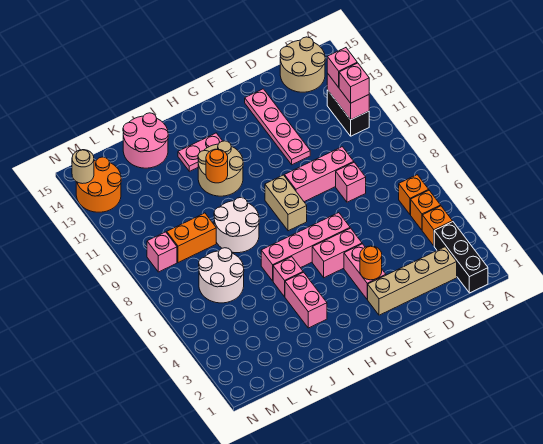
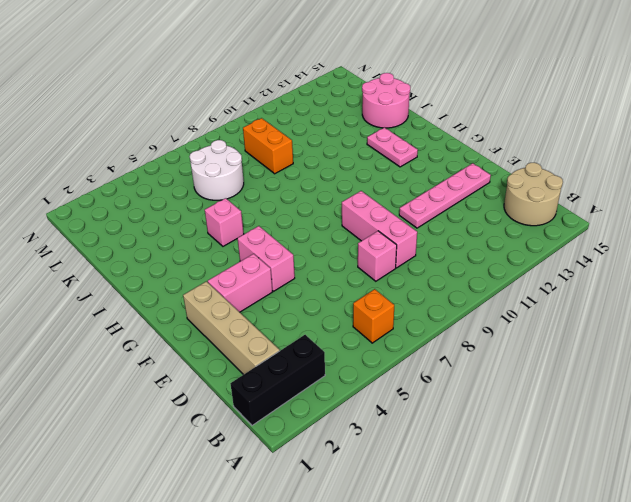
none -> orange 1x1 brick [422,206,452,246]
none -> orange 1x1 brick [411,191,441,230]
none -> black 1x2 brick [327,90,369,136]
none -> pink 1x4 brick [261,213,350,281]

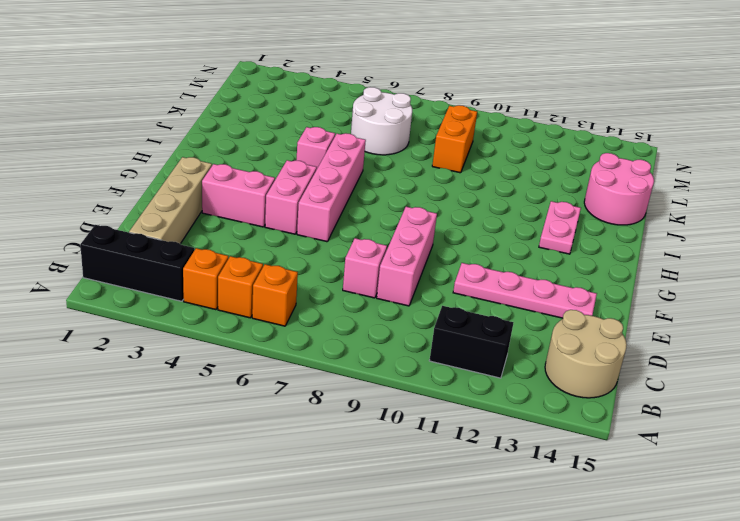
none -> tan 1x2 brick [265,175,307,231]
none -> tan 2x2 round brick [198,141,243,196]
none -> pink 1x2 brick [285,272,327,328]
none -> white 2x2 round brick [214,198,259,253]

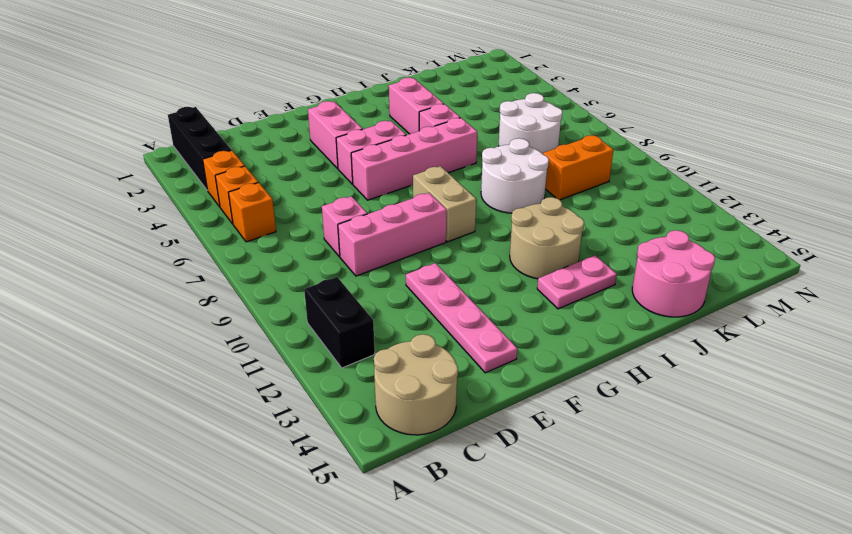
none -> tan 1x4 brick [367,247,457,315]
none -> pink 1x1 brick [147,232,177,272]
none -> orange 2x2 round brick [76,157,121,212]
none -> pink 1x2 brick [327,73,369,120]

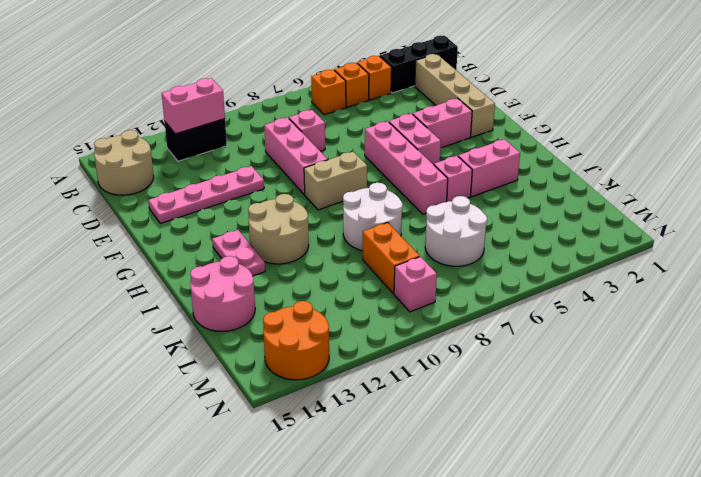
none -> orange 1x1 round brick [360,246,382,280]
none -> orange 1x1 round brick [206,149,228,183]
none -> tan 1x1 round brick [72,150,94,184]
none -> pink 1x1 brick [339,63,369,103]

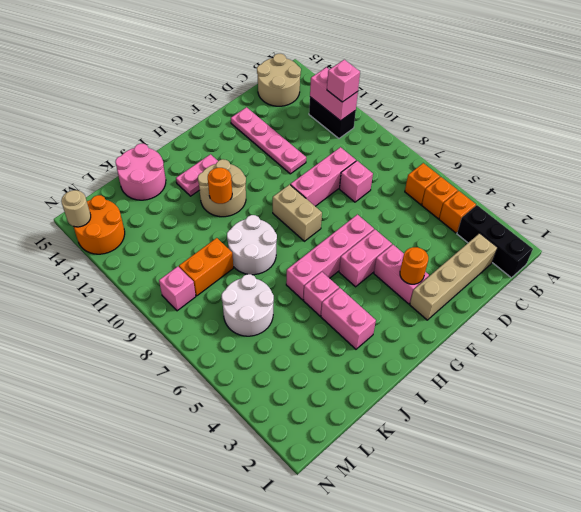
none -> pink 1x1 brick [327,48,357,87]

